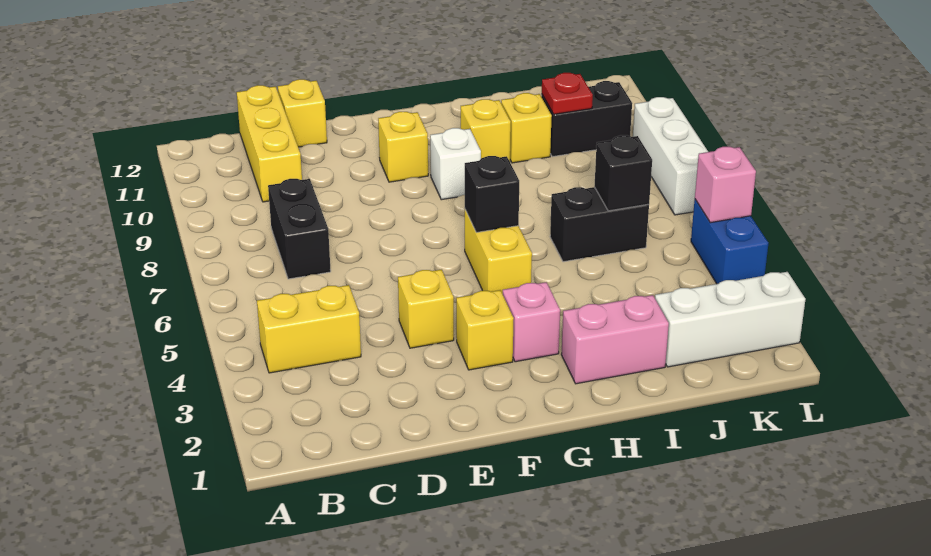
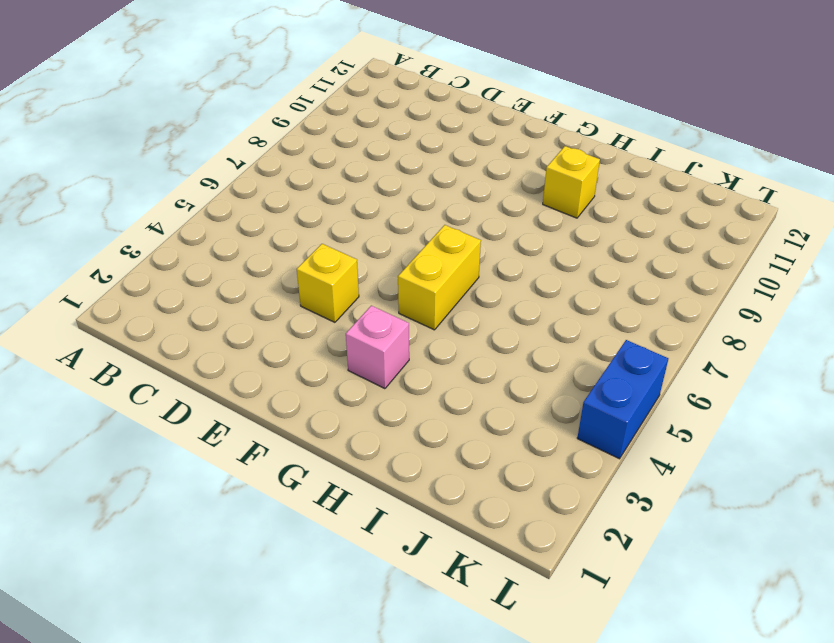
none -> yellow 1x2 brick [257,285,361,373]
none -> black 1x2 brick [268,179,331,279]
none -> yellow 1x3 brick [237,85,302,202]

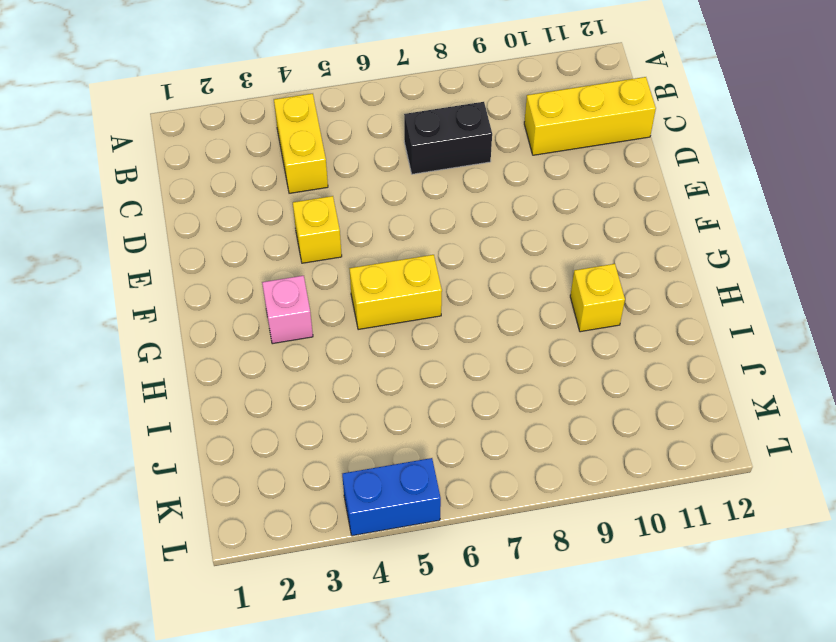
none -> yellow 1x1 brick [278,79,327,147]
none -> yellow 1x1 brick [456,290,514,370]
none -> yellow 1x1 brick [378,112,428,182]

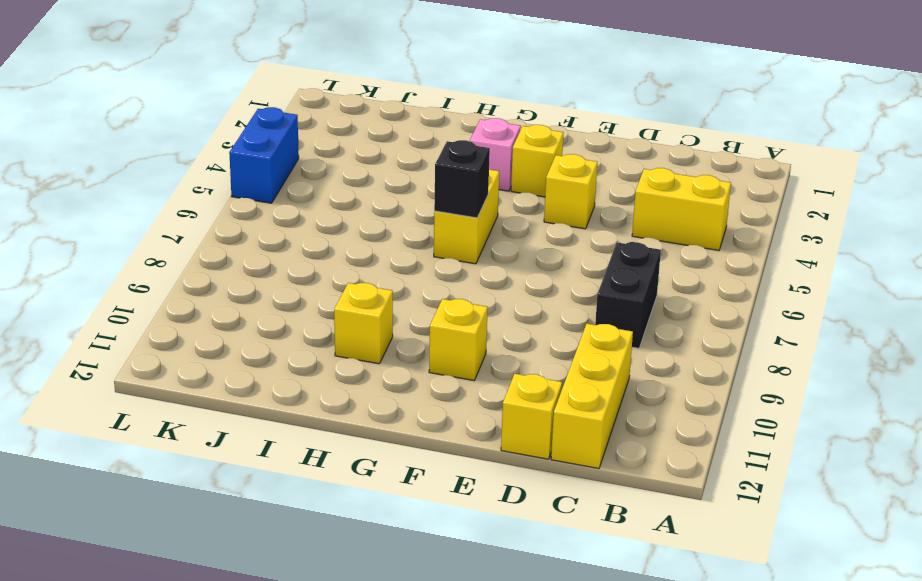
none -> white 1x1 brick [430,128,481,200]
none -> pink 1x2 brick [561,295,669,384]
none -> black 1x2 brick [550,187,649,262]

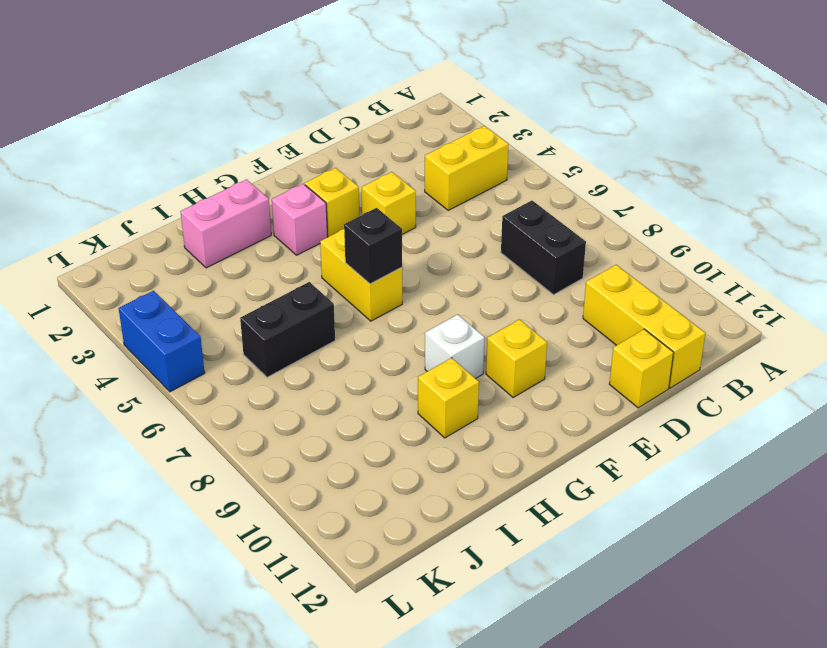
none -> yellow 1x1 brick [501,93,552,163]
none -> white 1x3 brick [655,272,806,367]
none -> black 1x2 brick [541,81,632,157]

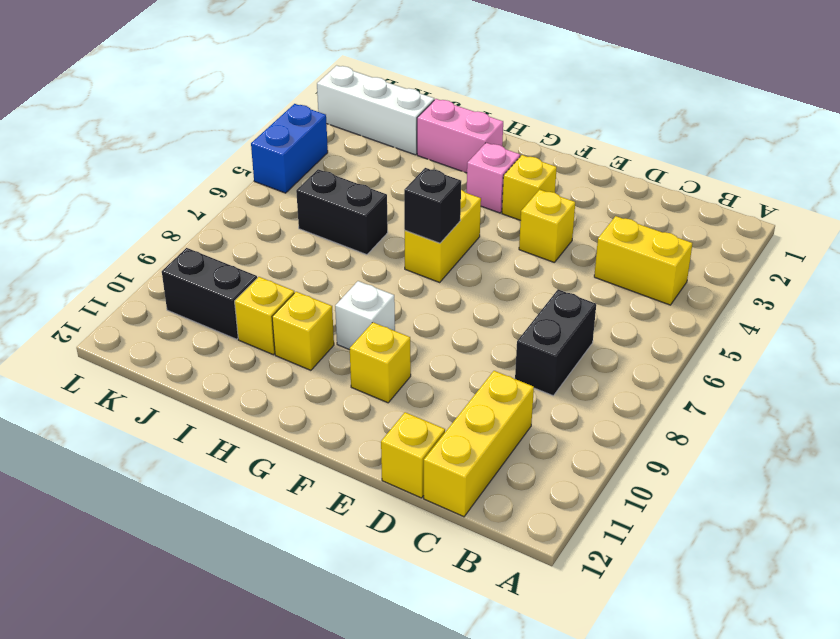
none -> white 1x3 brick [633,97,708,215]
none -> black 1x1 brick [594,135,652,211]
none -> red 1x1 plate [542,73,593,114]

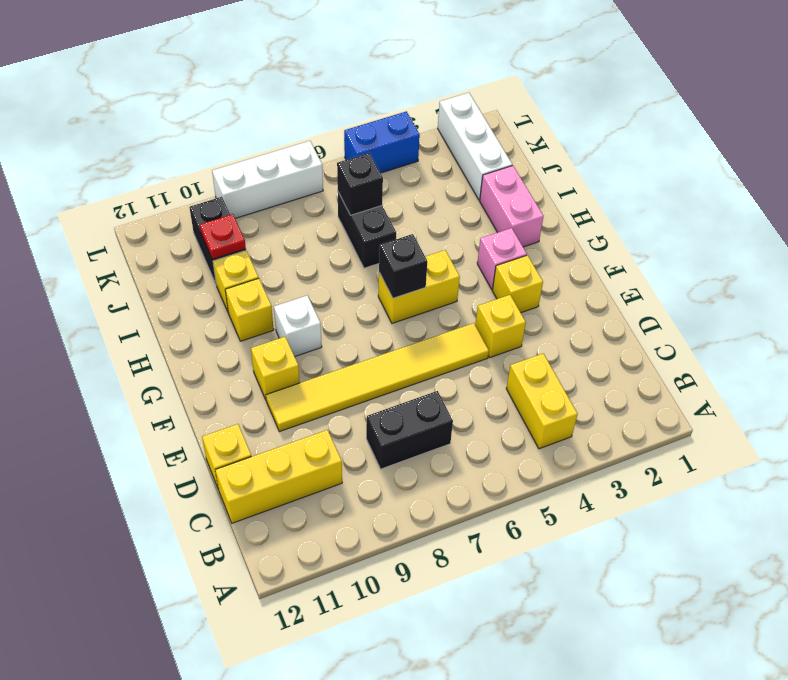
yellow 1x6 tile [266,323,489,432] -> none
none -> pink 1x1 brick [695,147,756,223]

